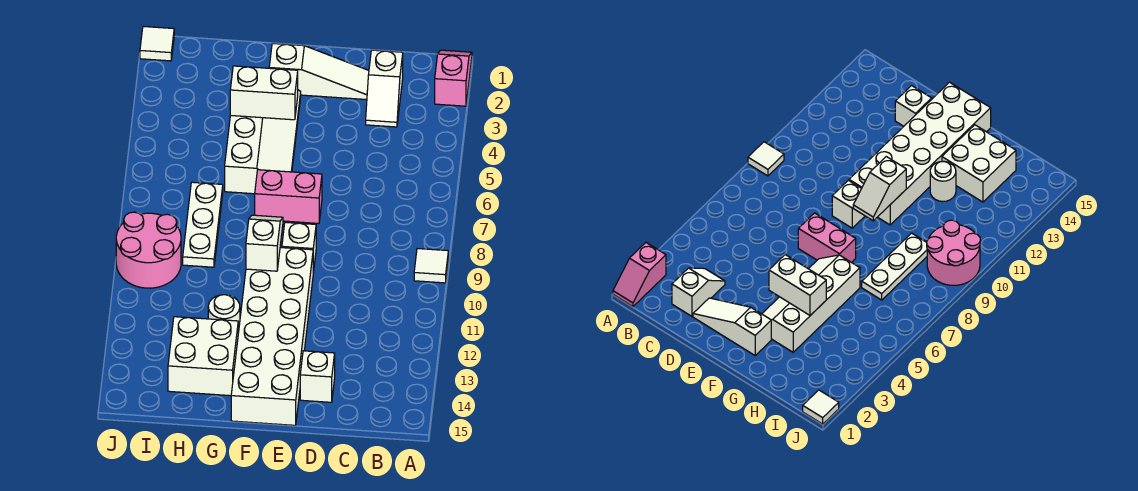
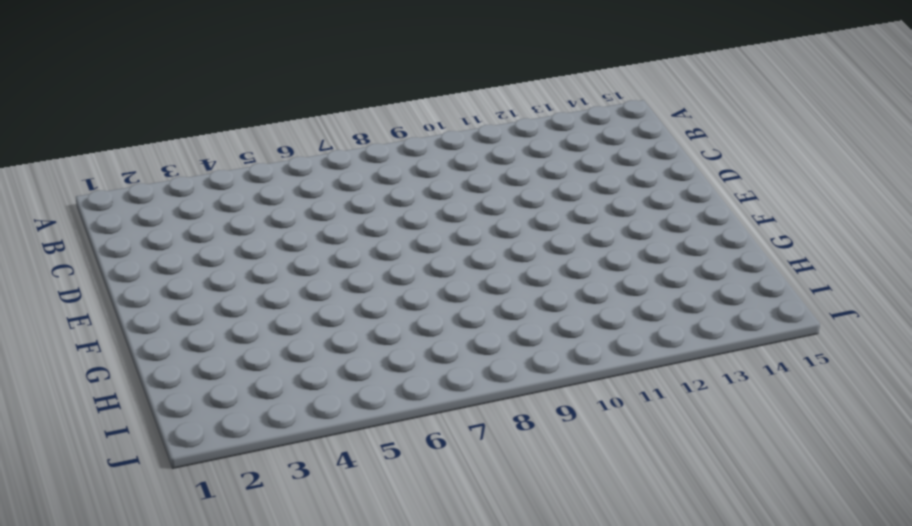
none -> pink 1x2 slope [435,50,472,106]
none -> white 1x1 tile [414,249,448,283]
none -> white 1x2 slope [366,50,403,127]

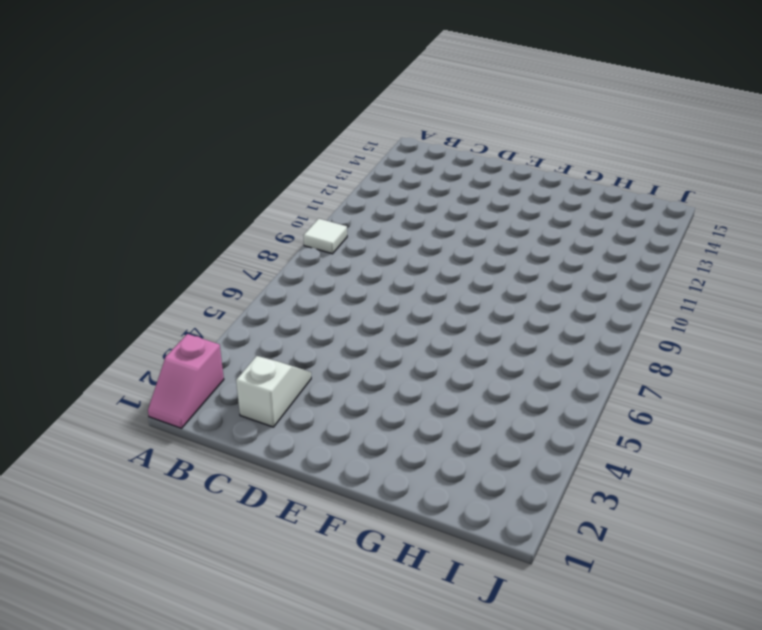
none -> white 1x3 slope [269,43,369,100]
none -> white 1x1 brick [300,351,335,402]
none -> pink 1x2 brick [255,170,322,223]

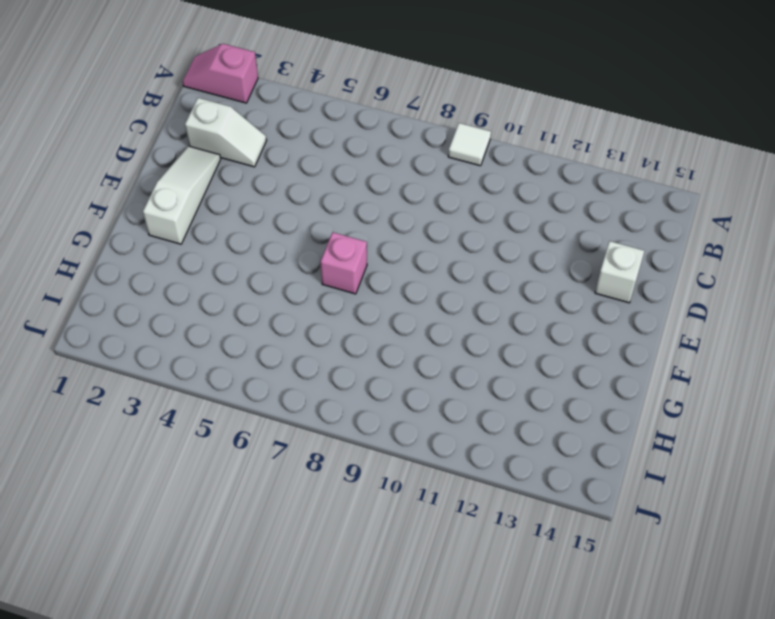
pink 1x1 brick [320,232,367,294] -> pink 1x2 brick [255,170,322,223]
none -> white 1x1 brick [282,222,316,273]
none -> white 2x6 brick [231,248,313,425]
none -> white 2x4 slope [225,90,301,194]

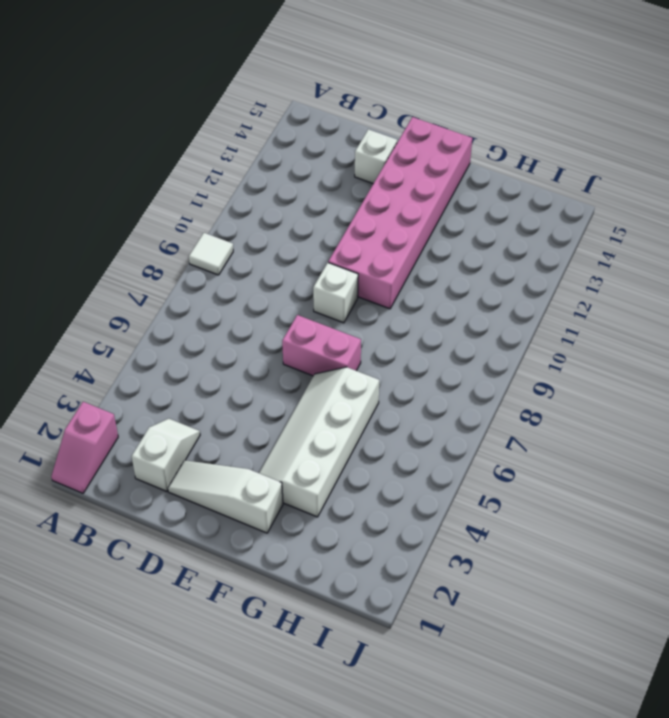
pink 2x6 brick [328,117,472,309] -> white 2x6 brick [231,248,313,425]
none -> white 1x1 round brick [208,295,240,333]
none -> white 2x2 brick [168,317,238,396]
none -> white 1x3 plate [183,182,223,267]

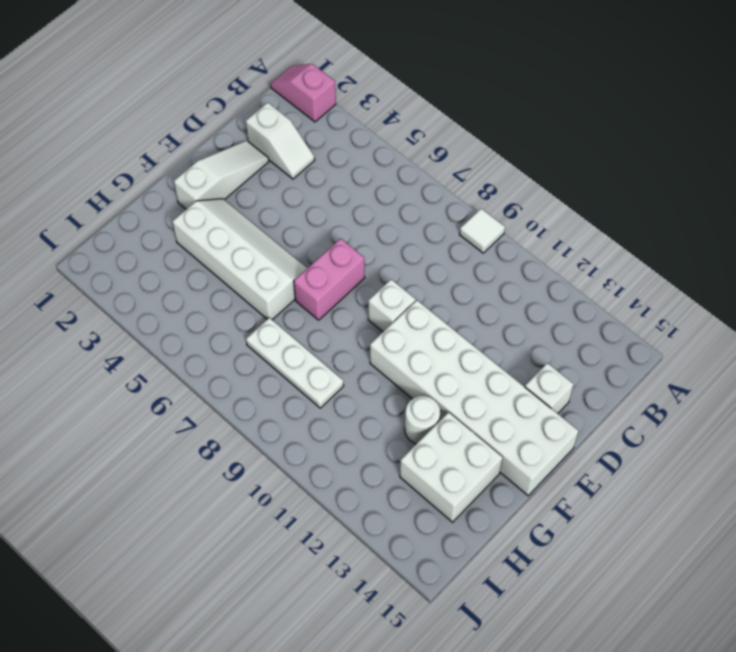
none -> pink 2x2 round brick [116,212,181,288]
none -> white 1x1 tile [140,26,174,61]
none -> white 1x2 brick [230,66,298,120]

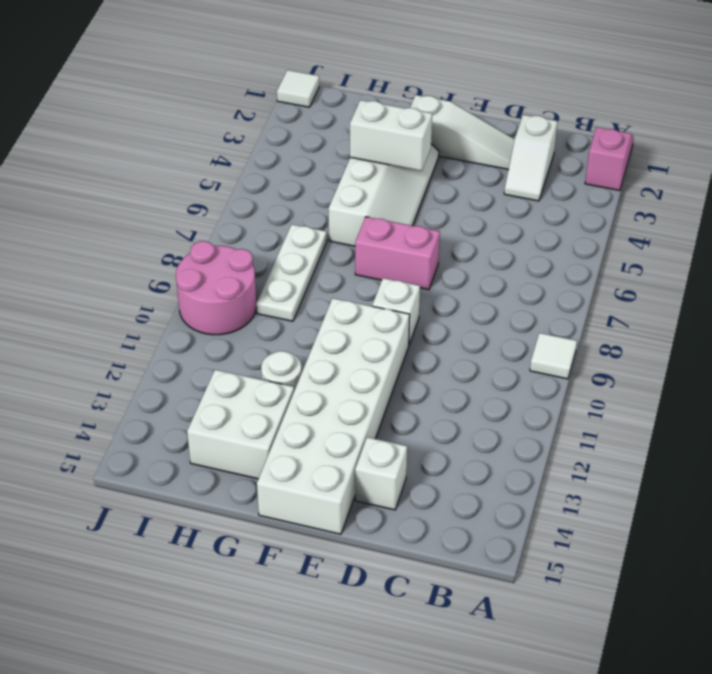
none -> white 1x2 slope [246,215,283,271]

